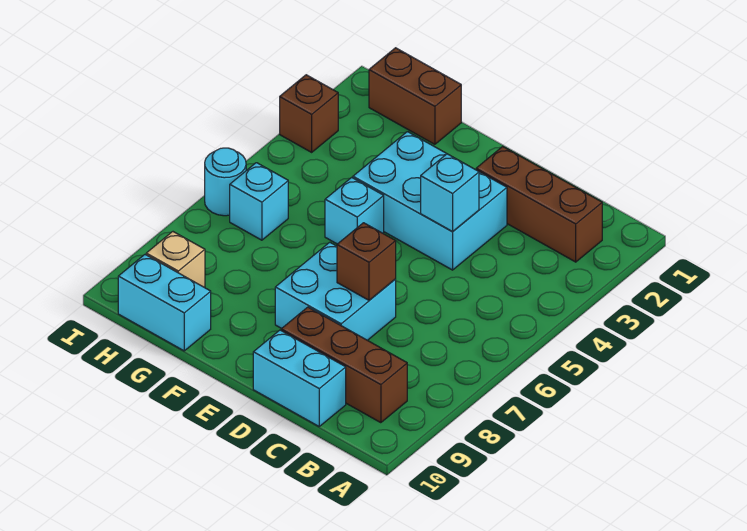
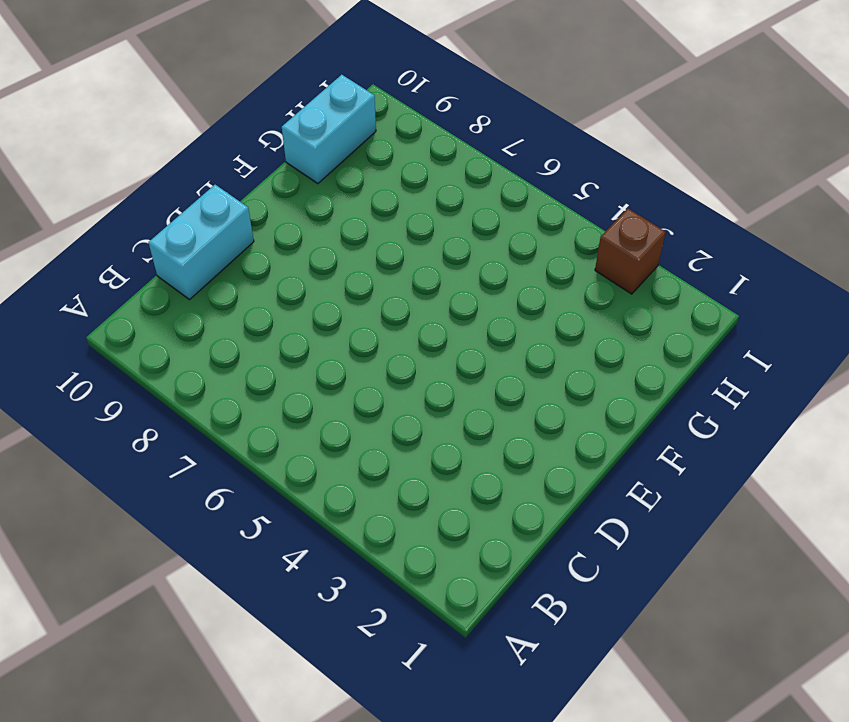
none -> brown 1x3 brick [476,147,602,262]
none -> brown 1x3 brick [281,307,407,423]
none -> cyan 2x3 brick [353,132,507,270]

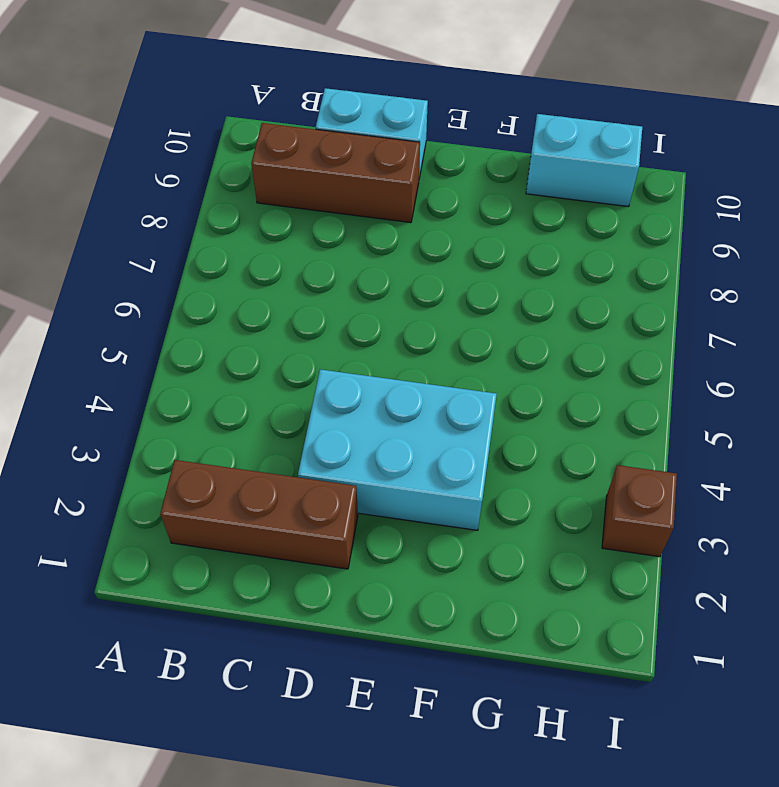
none -> cyan 2x2 brick [275,242,396,340]
none -> cyan 1x1 brick [325,177,384,244]
none -> brown 1x2 brick [369,48,461,144]

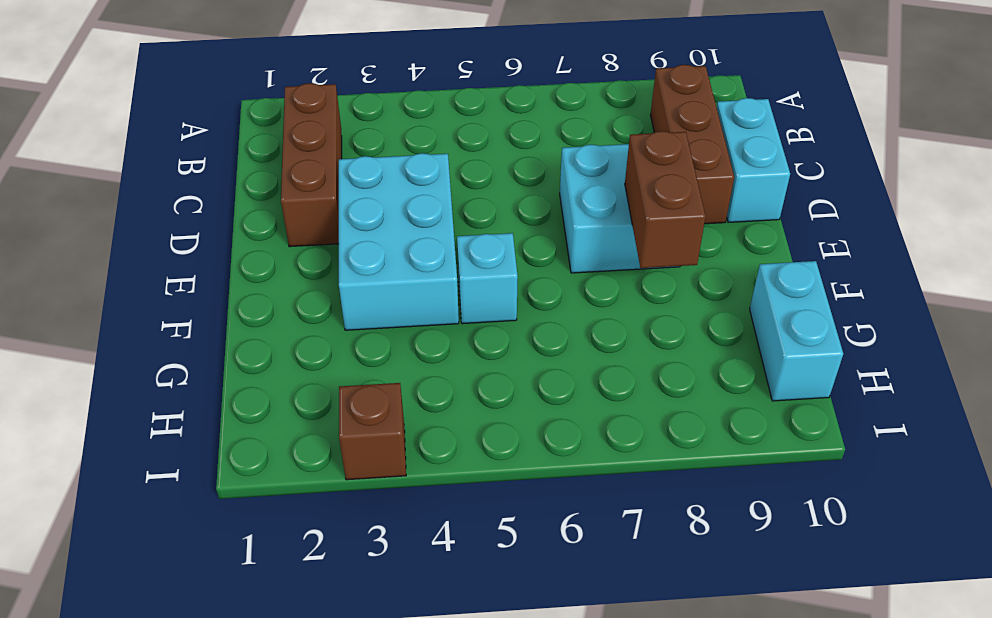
brown 1x2 brick [625,131,706,268] -> brown 1x2 brick moved to [369,48,461,144]
none -> cyan 1x1 brick [230,163,288,240]
none -> tan 1x1 brick [146,232,205,288]
none -> cyan 1x1 round brick [205,148,246,216]

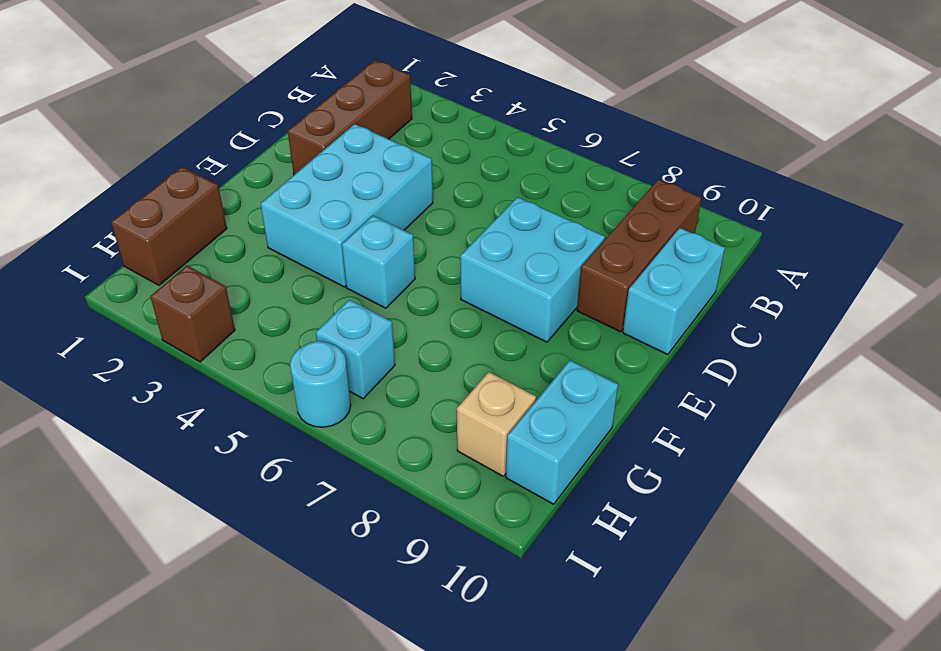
none -> cyan 1x1 brick [421,154,479,231]
none -> brown 1x1 brick [337,223,396,300]

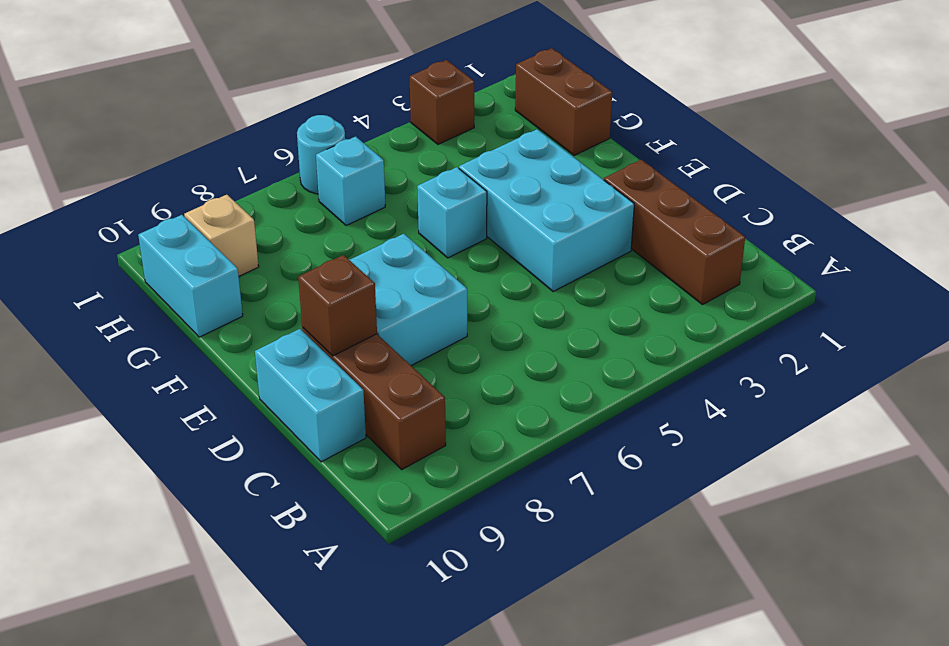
brown 1x1 brick [298,255,377,356] -> brown 1x1 brick moved to [337,223,396,300]
none -> cyan 1x1 brick [421,154,479,231]

